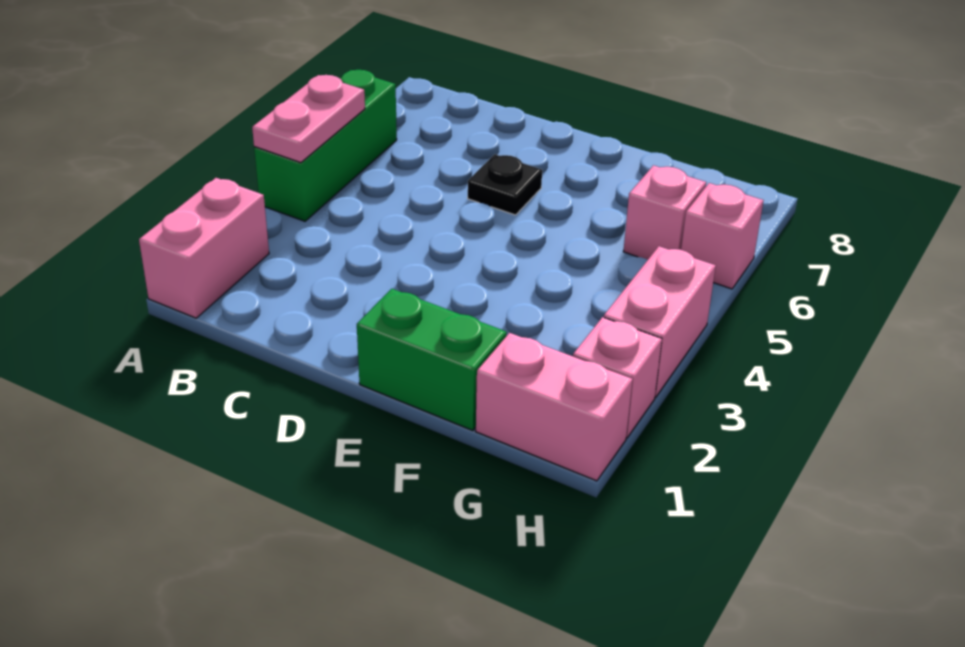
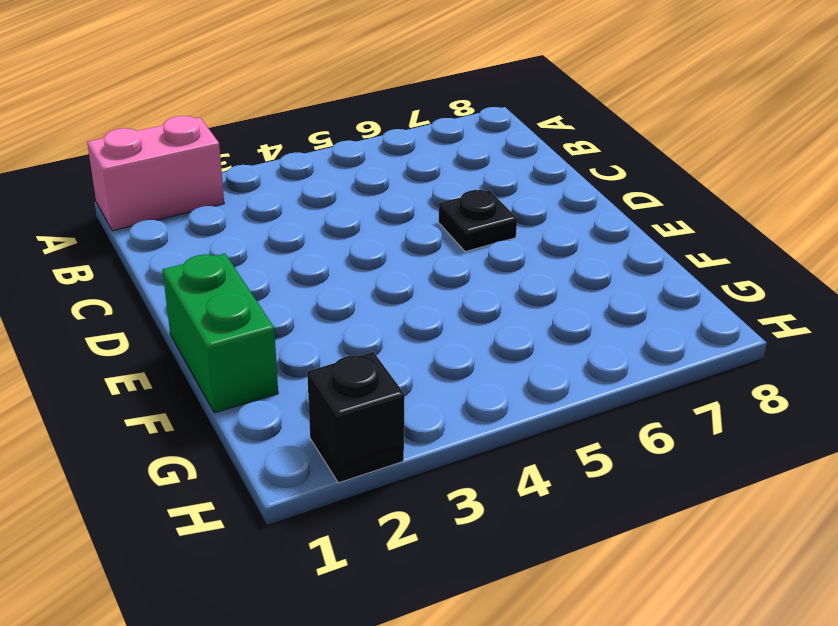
black 1x1 brick [307,352,405,483] -> pink 1x1 brick [573,317,662,438]
none -> green 1x3 brick [254,70,397,221]
none -> pink 1x2 brick [476,333,633,481]

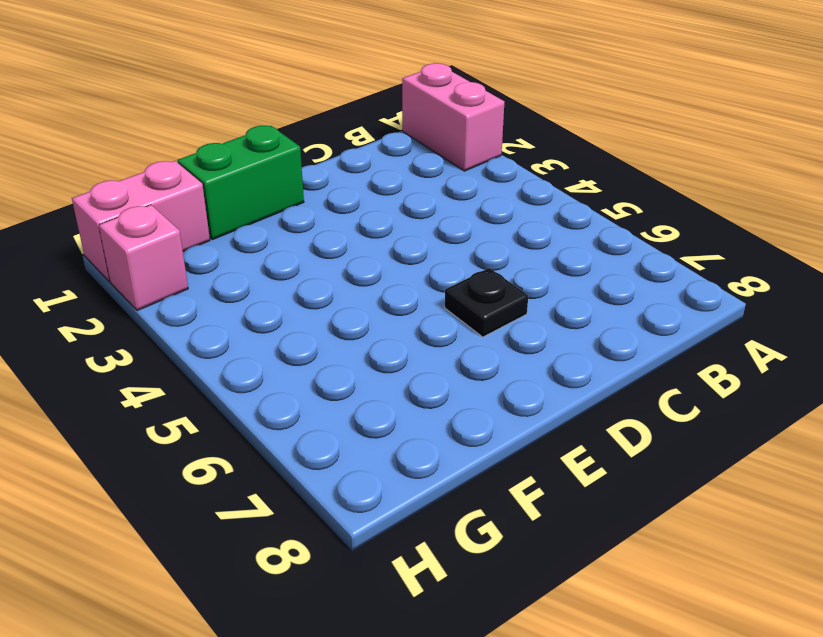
none -> green 1x3 brick [254,70,397,221]
none -> pink 1x1 brick [623,165,706,259]

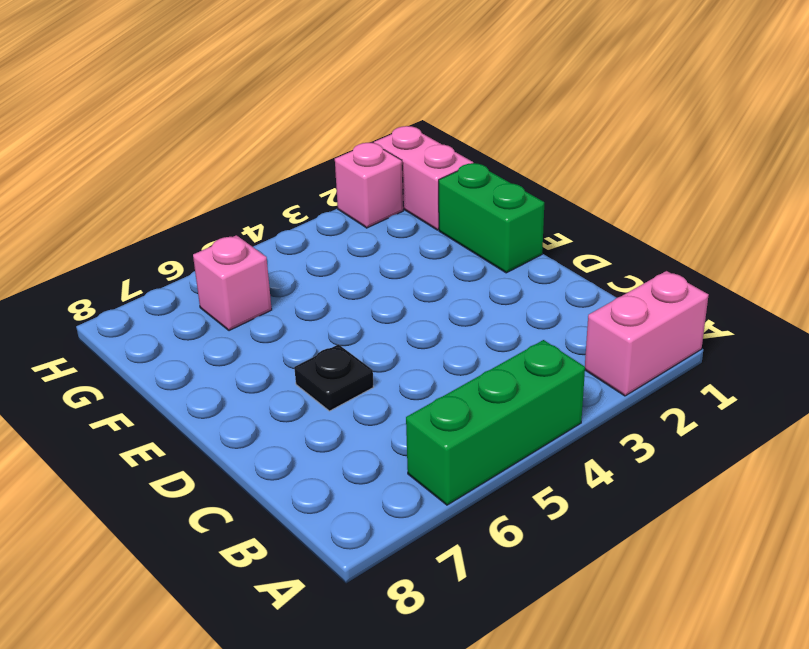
none -> pink 1x2 brick [604,246,716,397]
none -> pink 1x1 brick [681,183,763,289]

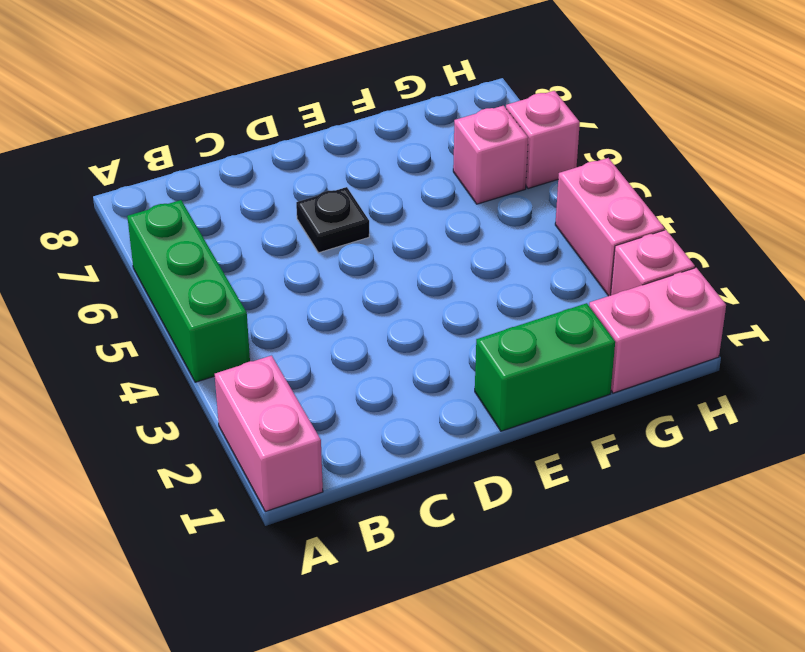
none -> pink 1x2 plate [252,75,365,163]

